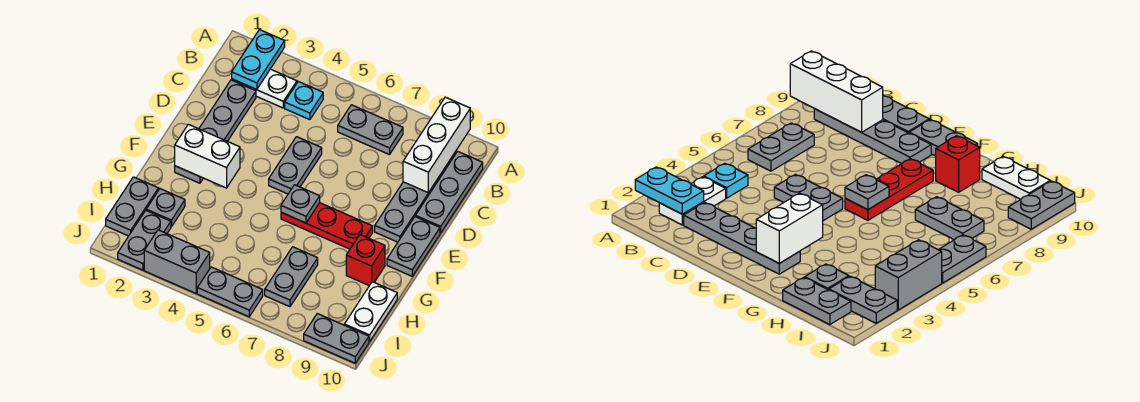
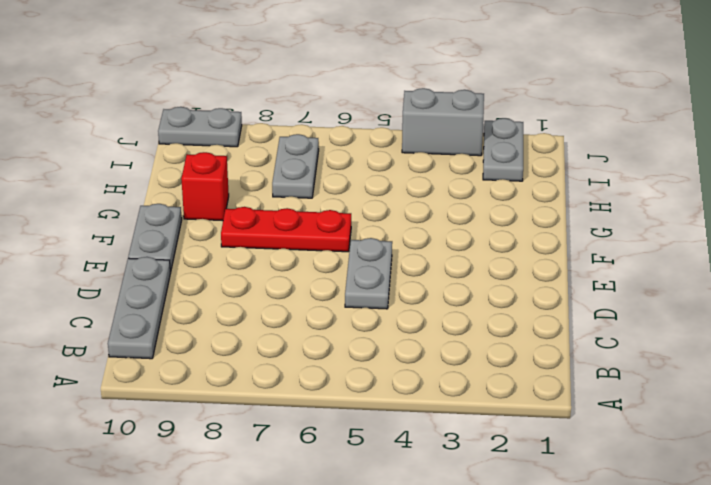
none -> white 1x2 plate [232,69,297,108]
none -> cyan 1x1 plate [285,82,323,120]
none -> grey 1x2 plate [338,105,403,155]

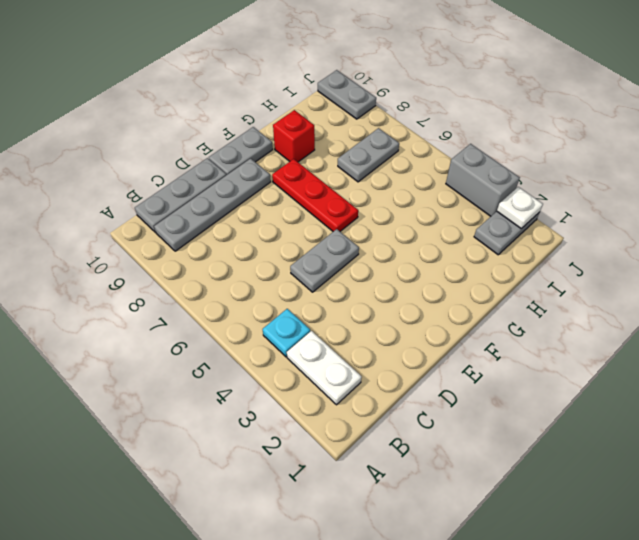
white 1x1 plate [497,187,543,229] -> none
none -> grey 1x2 plate [338,105,403,155]
none -> grey 1x4 plate [175,80,256,183]
none -> grey 1x2 plate [106,177,159,236]

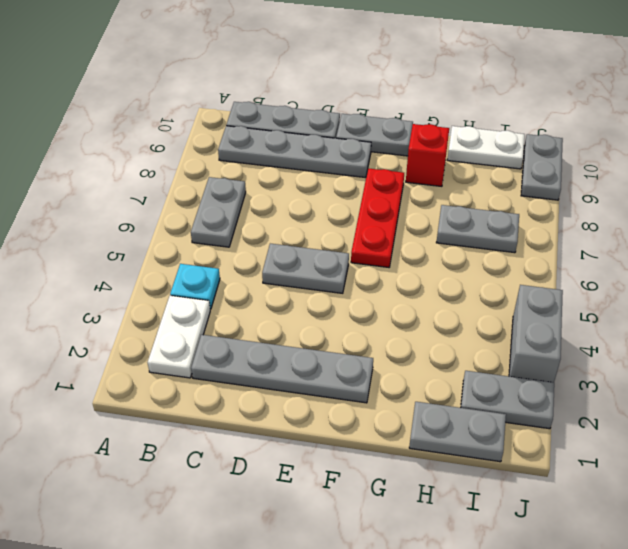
none -> grey 1x1 plate [146,189,185,227]
none -> grey 1x2 plate [197,267,263,317]
none -> cyan 1x2 plate [232,30,285,90]

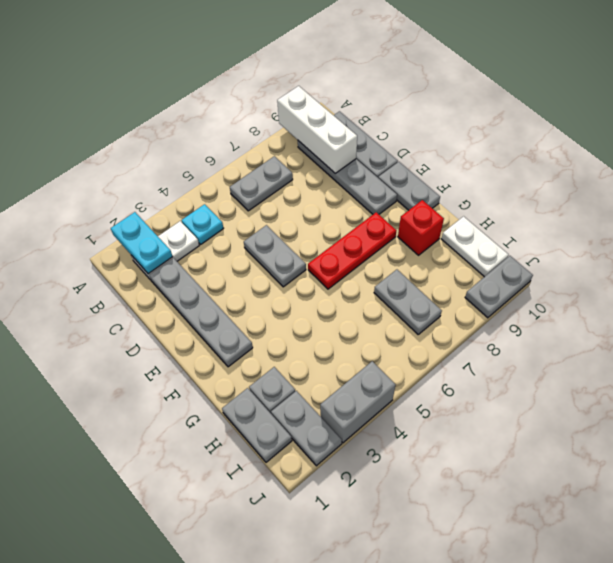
none -> grey 1x2 plate [197,267,263,317]
none -> white 1x2 brick [175,124,240,188]
none -> grey 1x1 plate [281,185,320,223]

